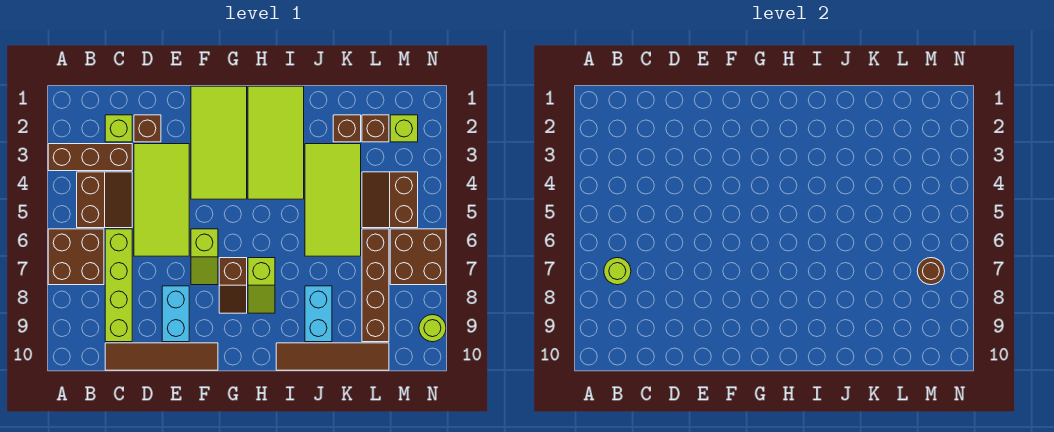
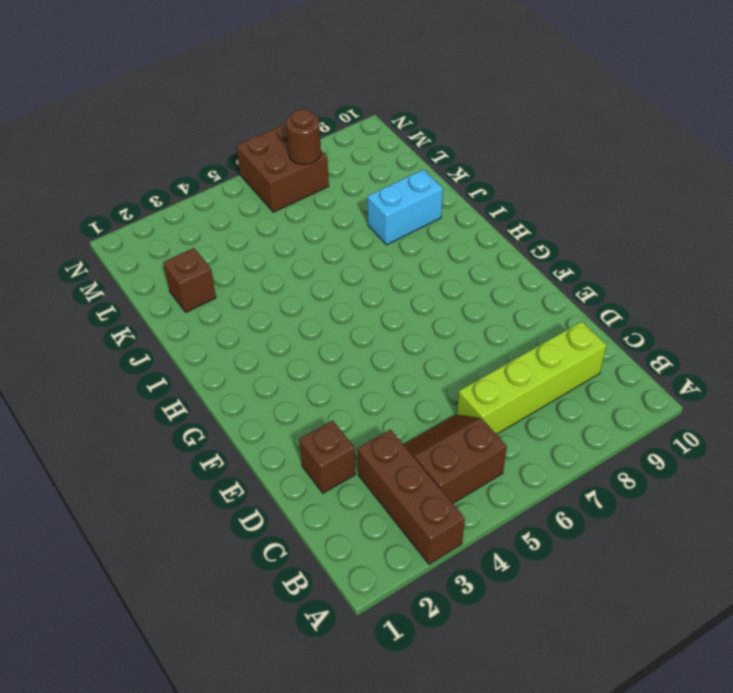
none -> brown 2x2 brick [48,229,104,285]
none -> lime 1x1 brick [105,115,132,142]
none -> brown 1x4 tile [105,343,218,370]

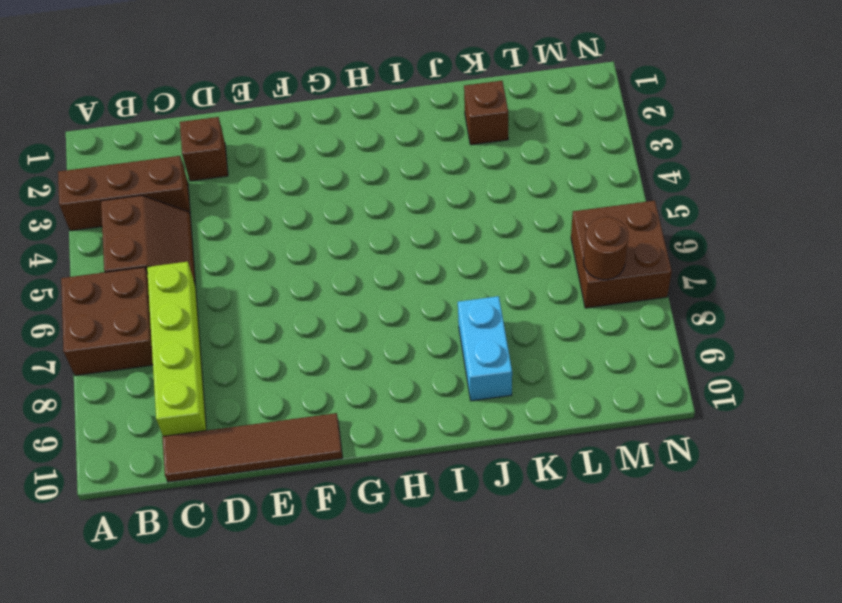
none -> lime 1x1 brick [105,115,132,142]
none -> lime 2x4 tile [134,144,189,256]
none -> cyan 1x2 brick [162,286,189,342]

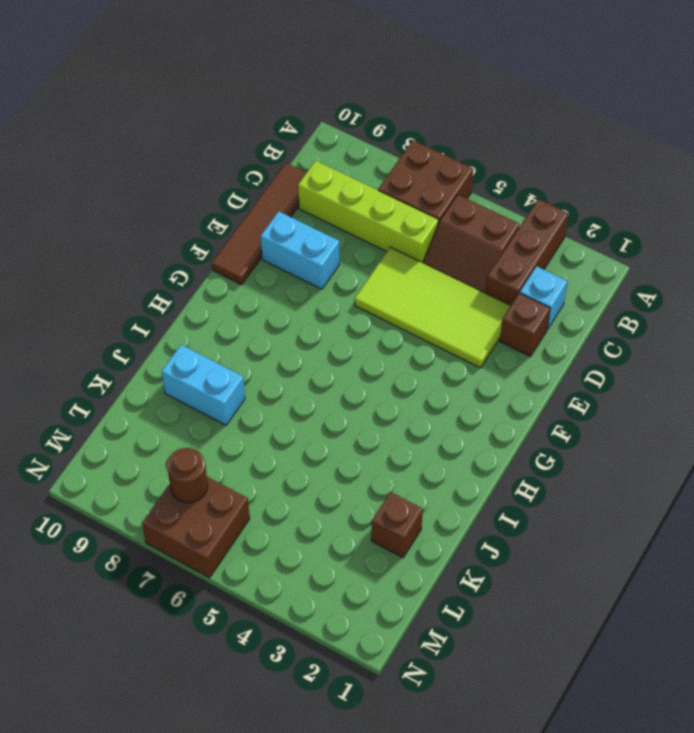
cyan 1x1 brick [520,266,567,330] -> lime 1x1 brick [105,115,132,142]
none -> lime 2x4 tile [191,86,247,199]
none -> lime 1x2 slope [191,229,218,285]
none -> brown 1x2 slope [219,258,247,313]

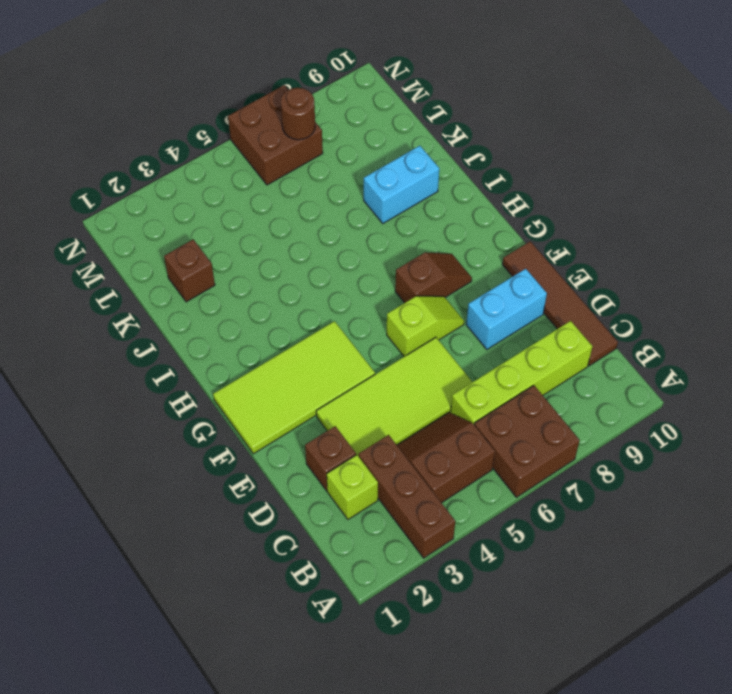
none -> lime 2x4 tile [248,86,304,199]
none -> lime 1x2 slope [248,258,275,313]
none -> brown 1x4 tile [276,343,389,370]

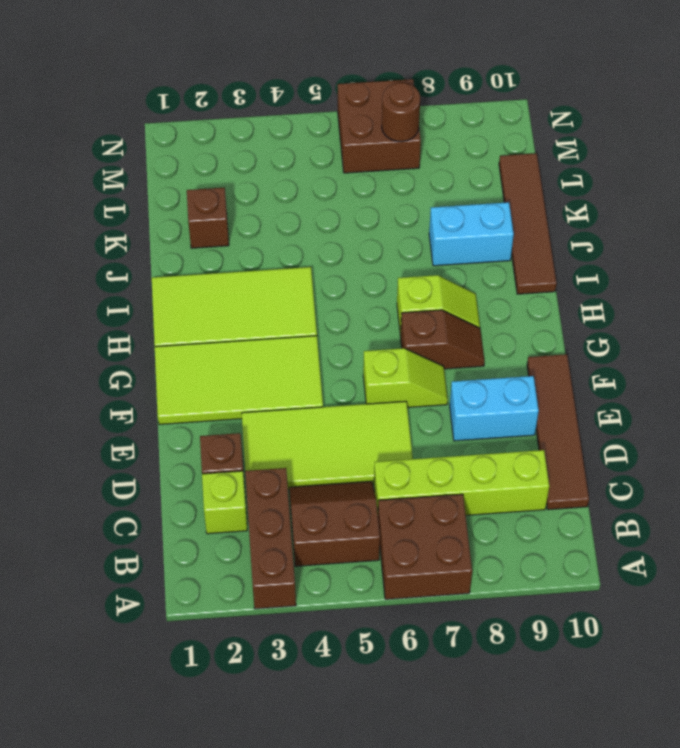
none -> lime 2x4 tile [305,144,361,256]
none -> brown 1x1 brick [362,115,389,142]
none -> brown 2x2 slope [362,172,418,228]

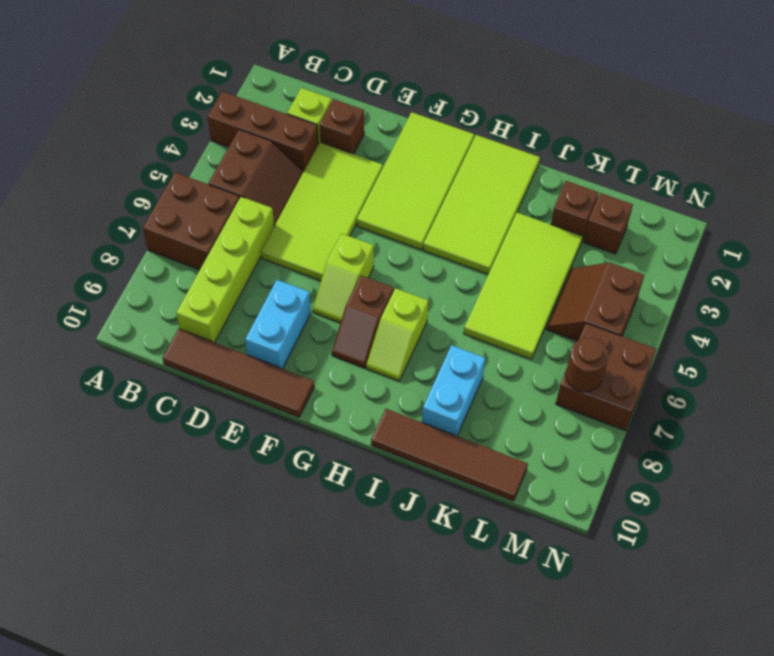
none -> brown 1x4 brick [362,229,389,342]
none -> lime 1x1 brick [390,115,418,142]
none -> lime 1x1 round brick [419,315,446,342]

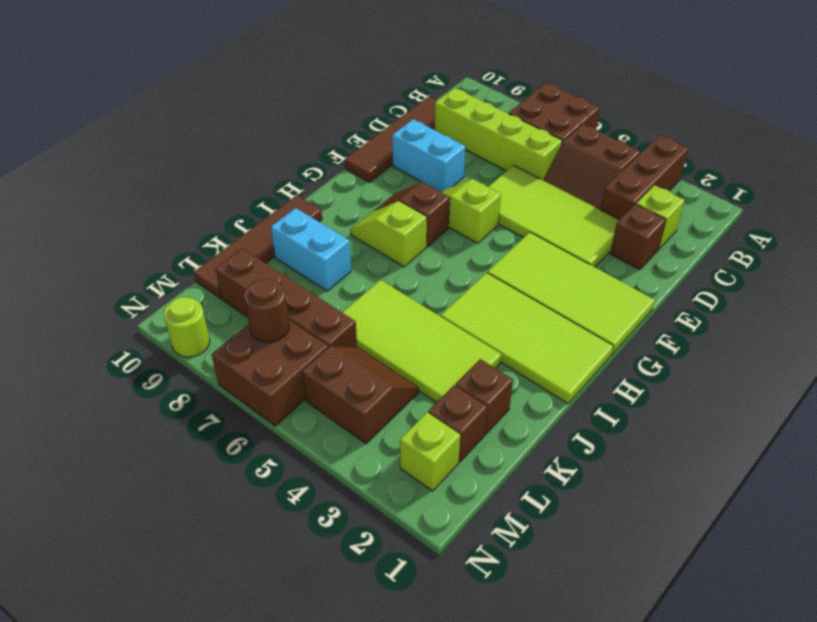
none -> lime 1x1 round brick [604,258,631,285]

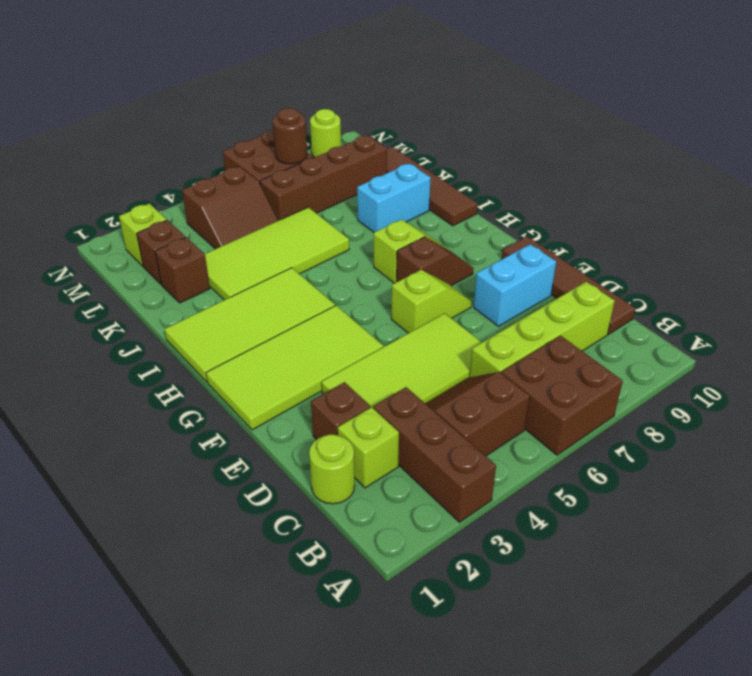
lime 1x1 round brick [309,434,355,504] -> lime 1x1 round brick moved to [604,258,631,285]

